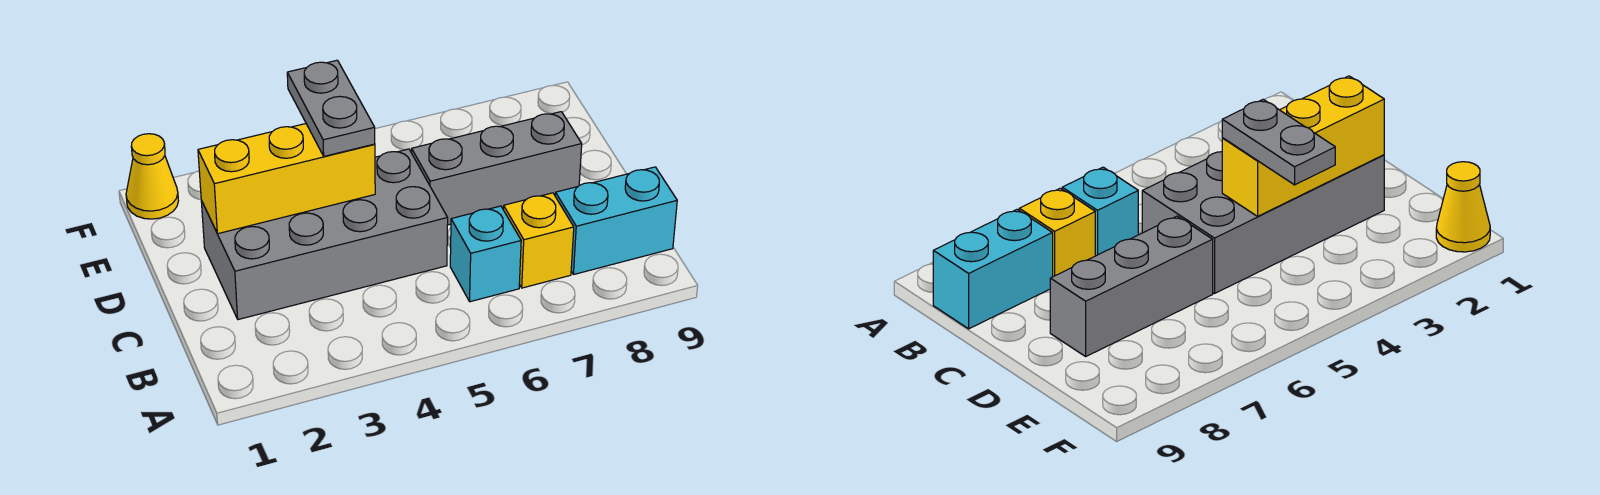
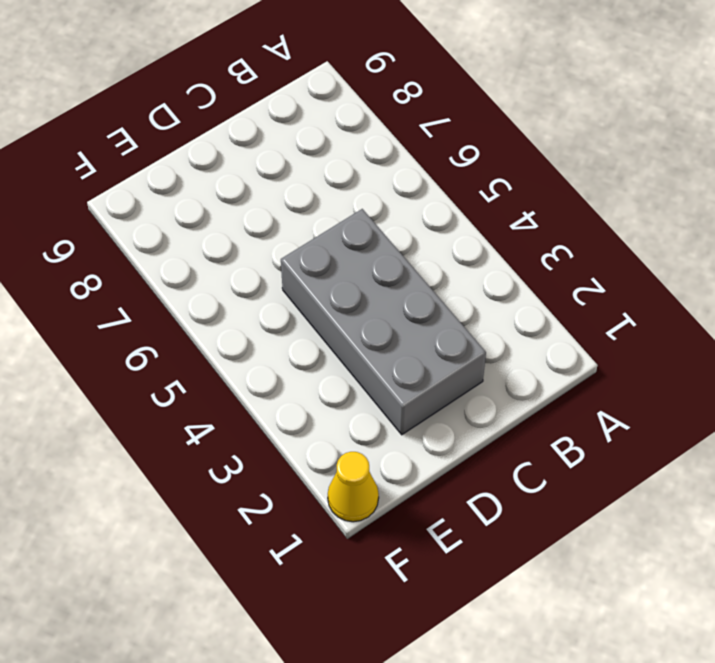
none -> cyan 1x1 brick [450,206,521,302]
none -> yellow 1x1 brick [503,193,574,288]

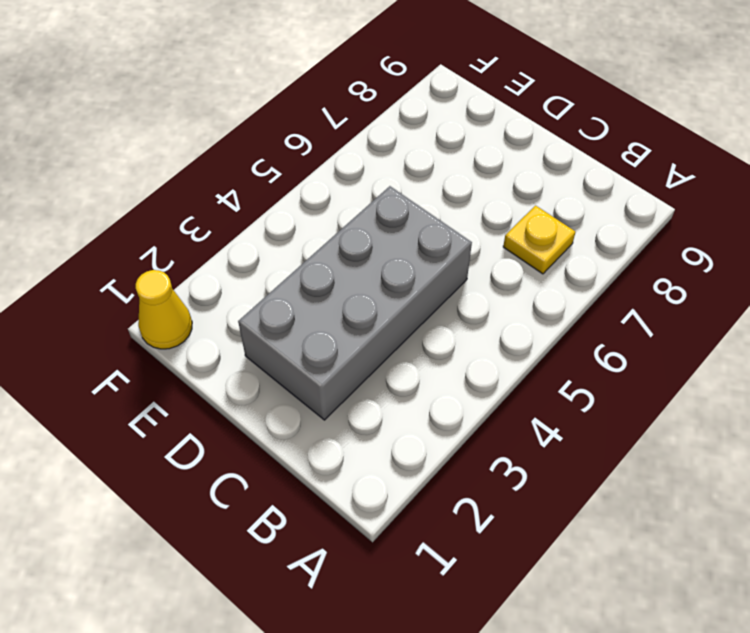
yellow 1x1 plate [503,206,575,274] -> yellow 1x1 brick [503,193,574,288]
none -> cyan 1x1 brick [450,206,521,302]
none -> cyan 1x2 brick [555,167,677,275]

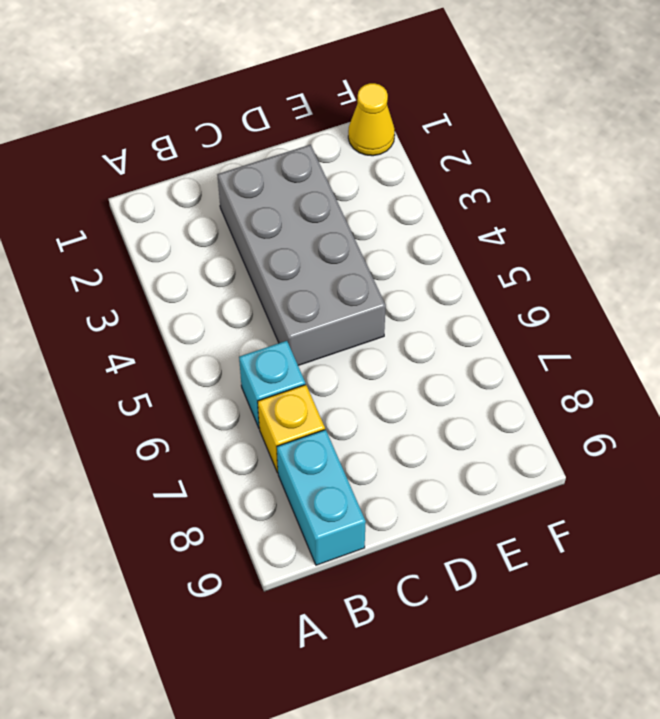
none -> grey 1x3 brick [412,112,582,225]
none -> yellow 1x3 brick [198,124,375,234]

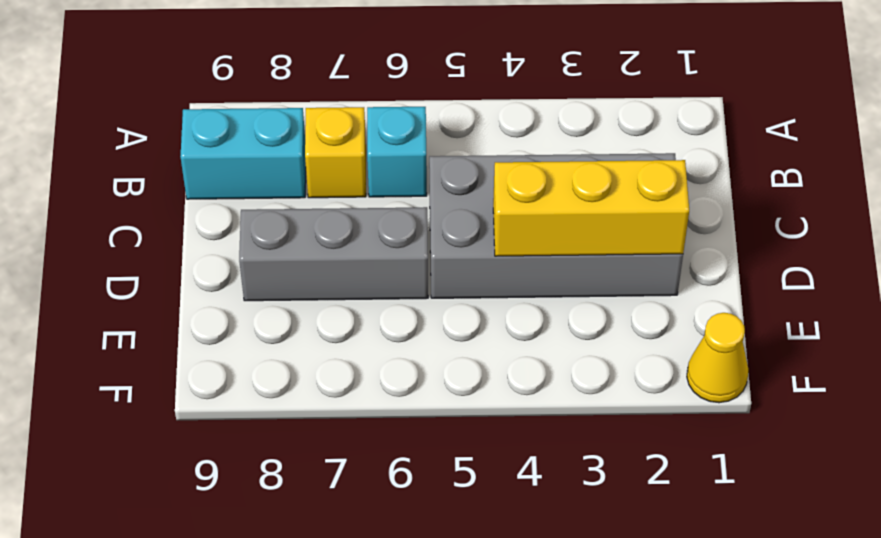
none -> grey 1x2 plate [287,60,375,156]

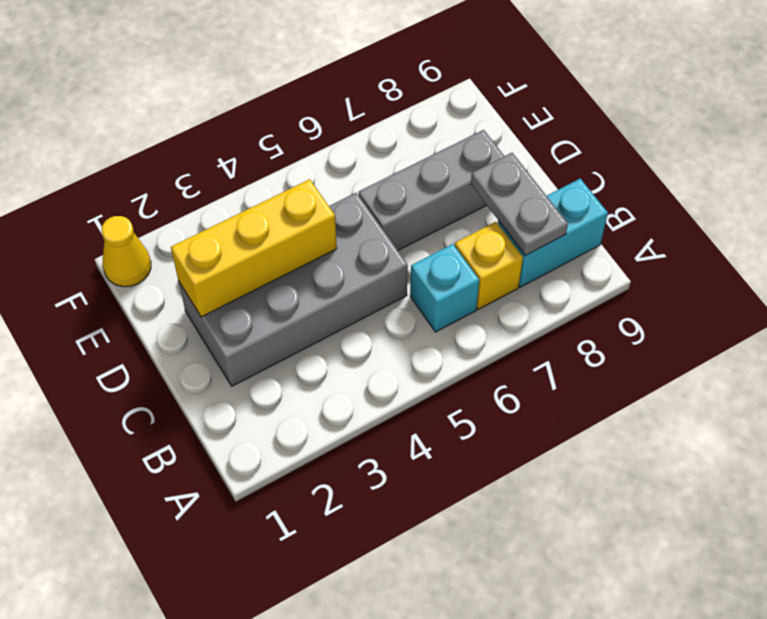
grey 1x2 plate [471,153,568,255] -> grey 1x2 plate moved to [287,60,375,156]

